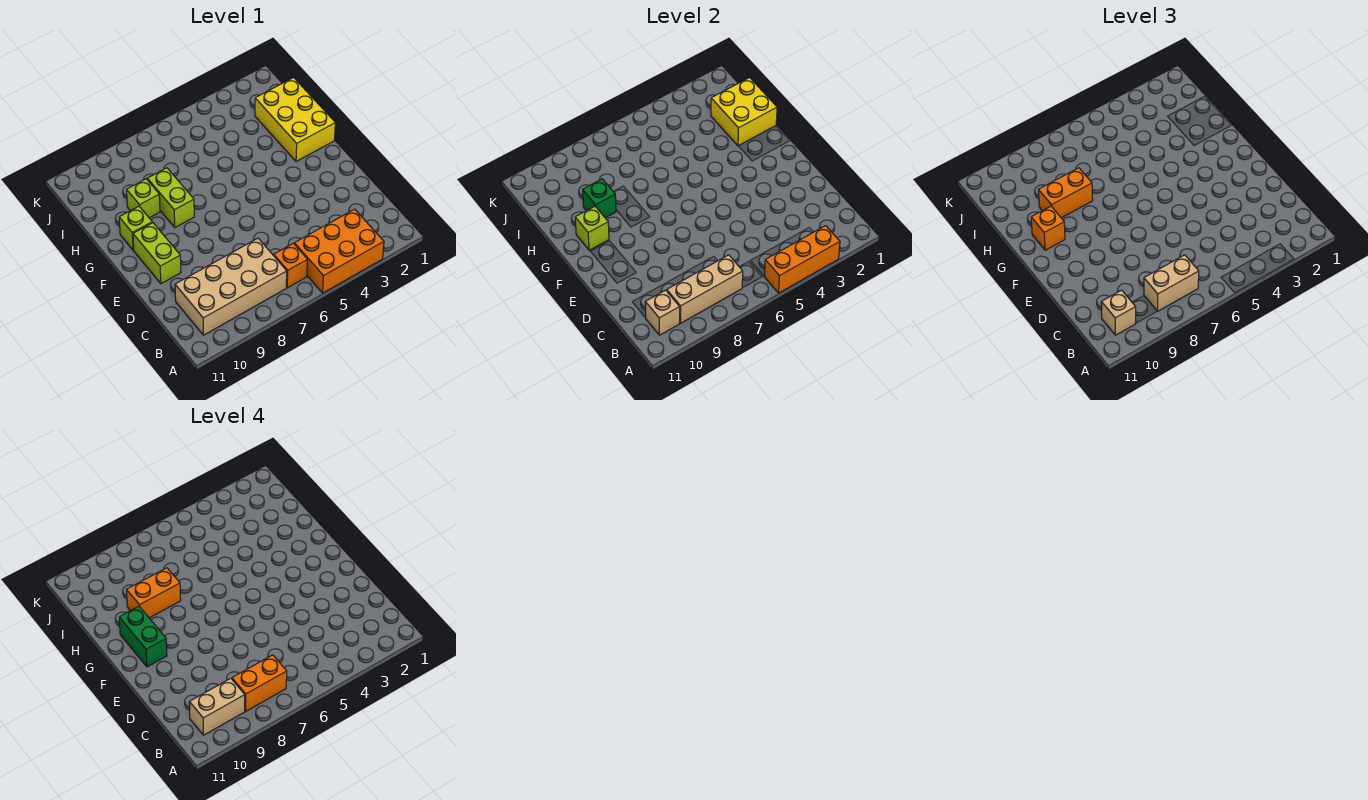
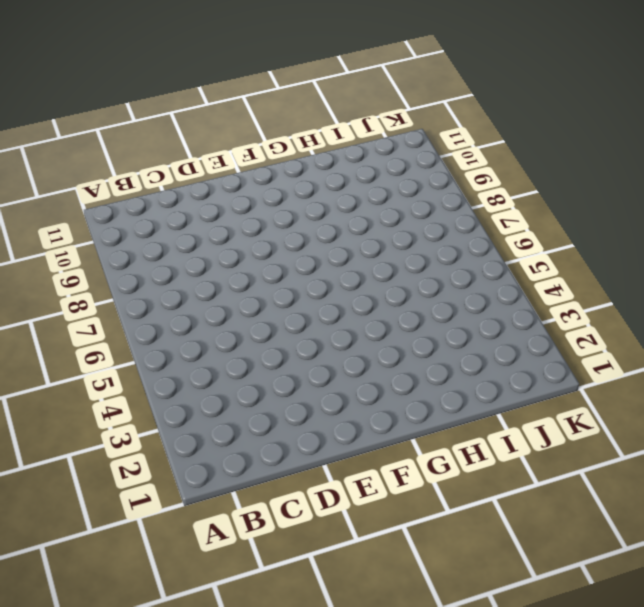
none -> orange 2x3 brick [294,209,384,293]
none -> orange 1x1 brick [274,243,308,288]
none -> tan 2x4 brick [175,238,287,335]

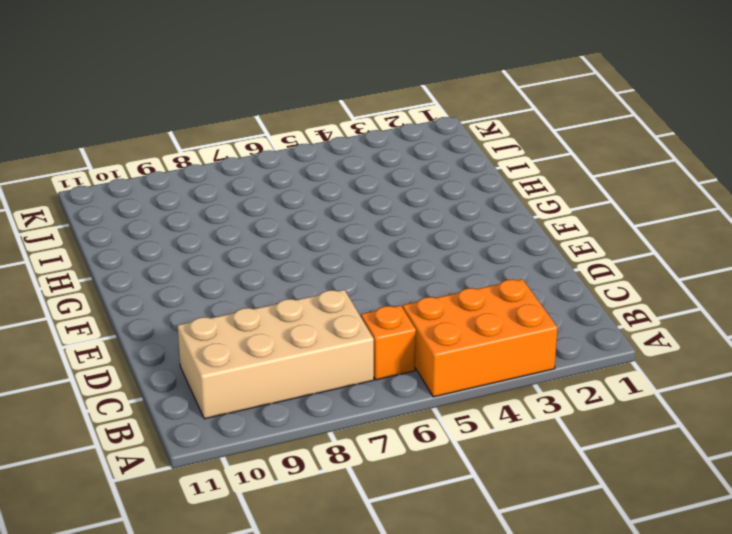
none -> lime 1x2 brick [133,223,181,284]
none -> yellow 2x3 brick [255,78,335,161]
none -> lime 1x2 brick [147,168,194,227]

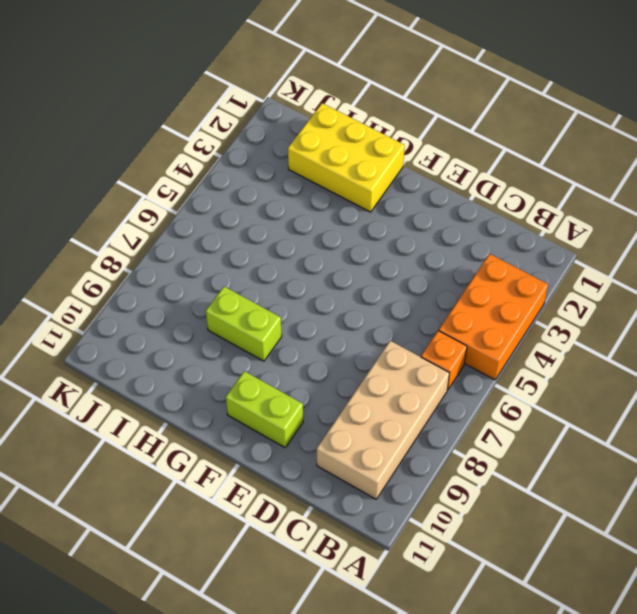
none -> lime 1x1 brick [119,206,152,250]
none -> lime 1x1 brick [127,179,160,218]
none -> orange 1x3 brick [764,226,840,293]

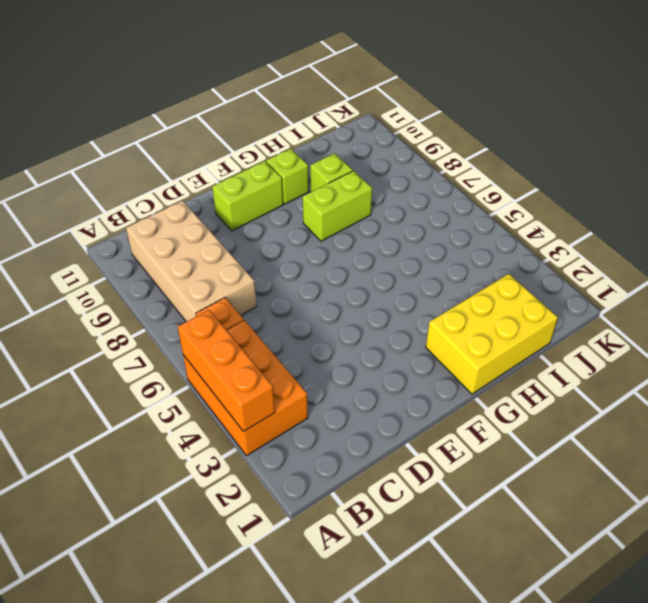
none -> tan 1x3 brick [667,255,743,323]
none -> tan 1x1 brick [645,290,680,335]
none -> lime 1x1 brick [575,206,609,250]

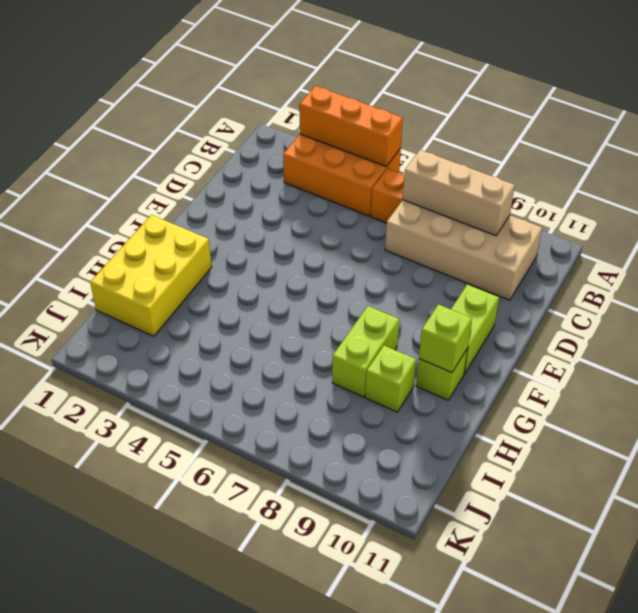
none -> tan 1x1 brick [645,290,680,335]
none -> yellow 2x2 brick [711,78,777,146]
none -> green 1x1 brick [583,179,616,218]

